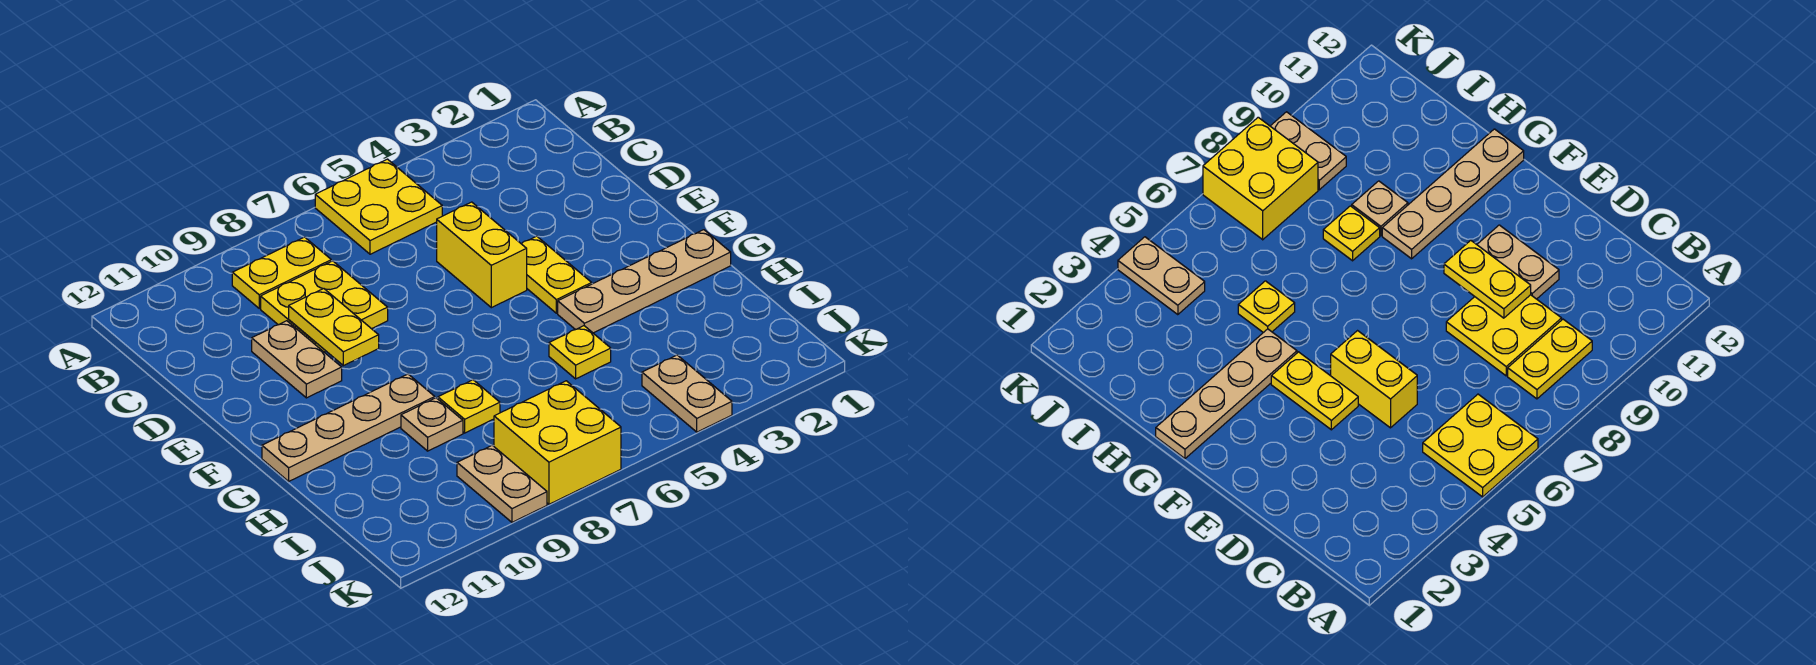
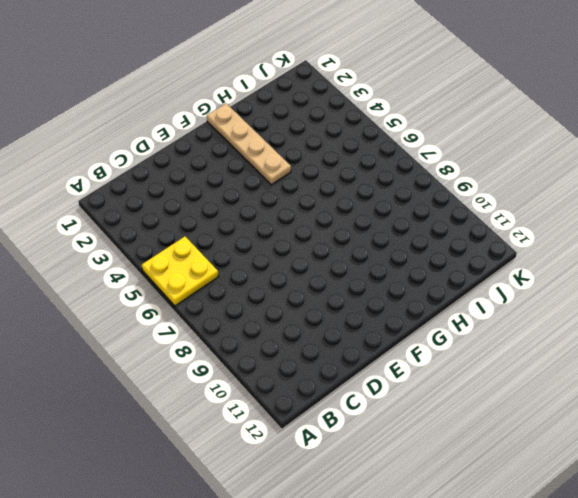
none -> yellow 1x2 plate [232,237,331,308]
none -> yellow 2x2 plate [261,261,388,352]
none -> yellow 1x2 brick [437,202,527,308]

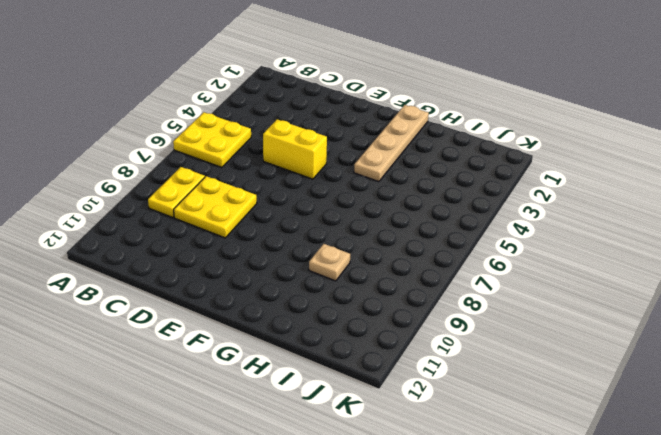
none -> tan 1x2 plate [252,321,342,398]
none -> yellow 1x2 plate [522,236,592,313]
none -> tan 1x4 plate [262,374,435,481]

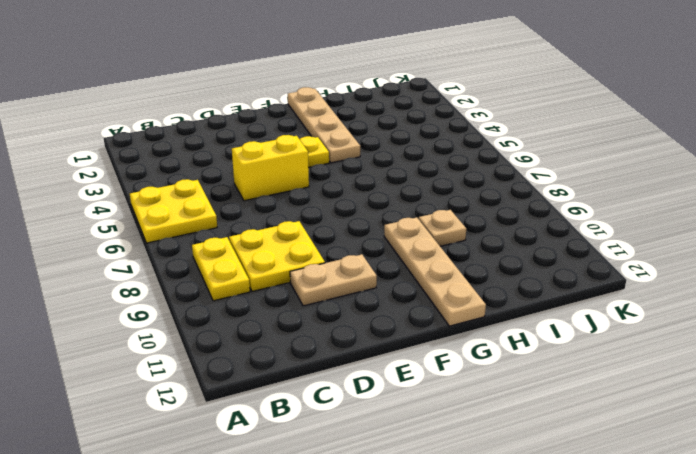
none -> yellow 1x1 plate [549,326,611,379]
none -> yellow 1x1 plate [438,380,500,433]
none -> tan 1x2 plate [642,355,732,432]

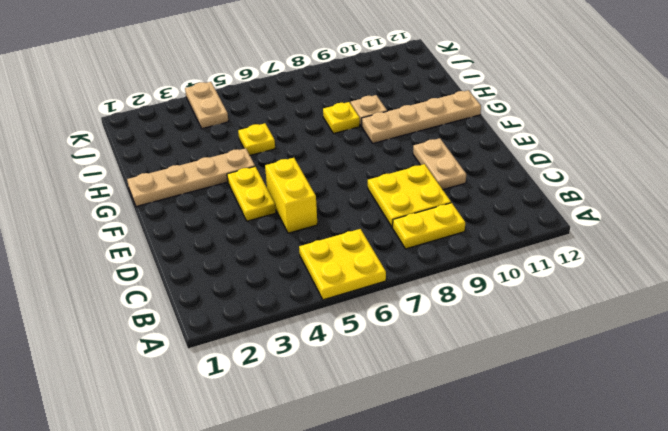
none -> yellow 2x2 brick [494,381,621,504]
none -> tan 1x2 plate [457,445,547,522]
none -> yellow 1x2 plate [289,289,379,366]

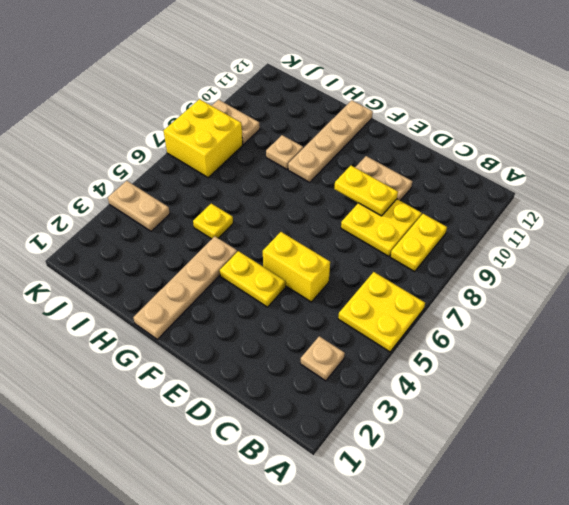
tan 1x1 plate [300,336,345,381] -> none
none -> yellow 1x1 plate [438,380,500,433]

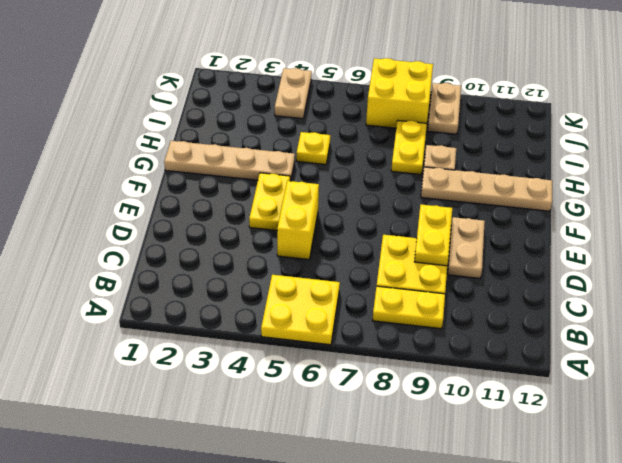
yellow 1x2 plate [391,121,427,174] -> yellow 1x1 plate [438,380,500,433]

